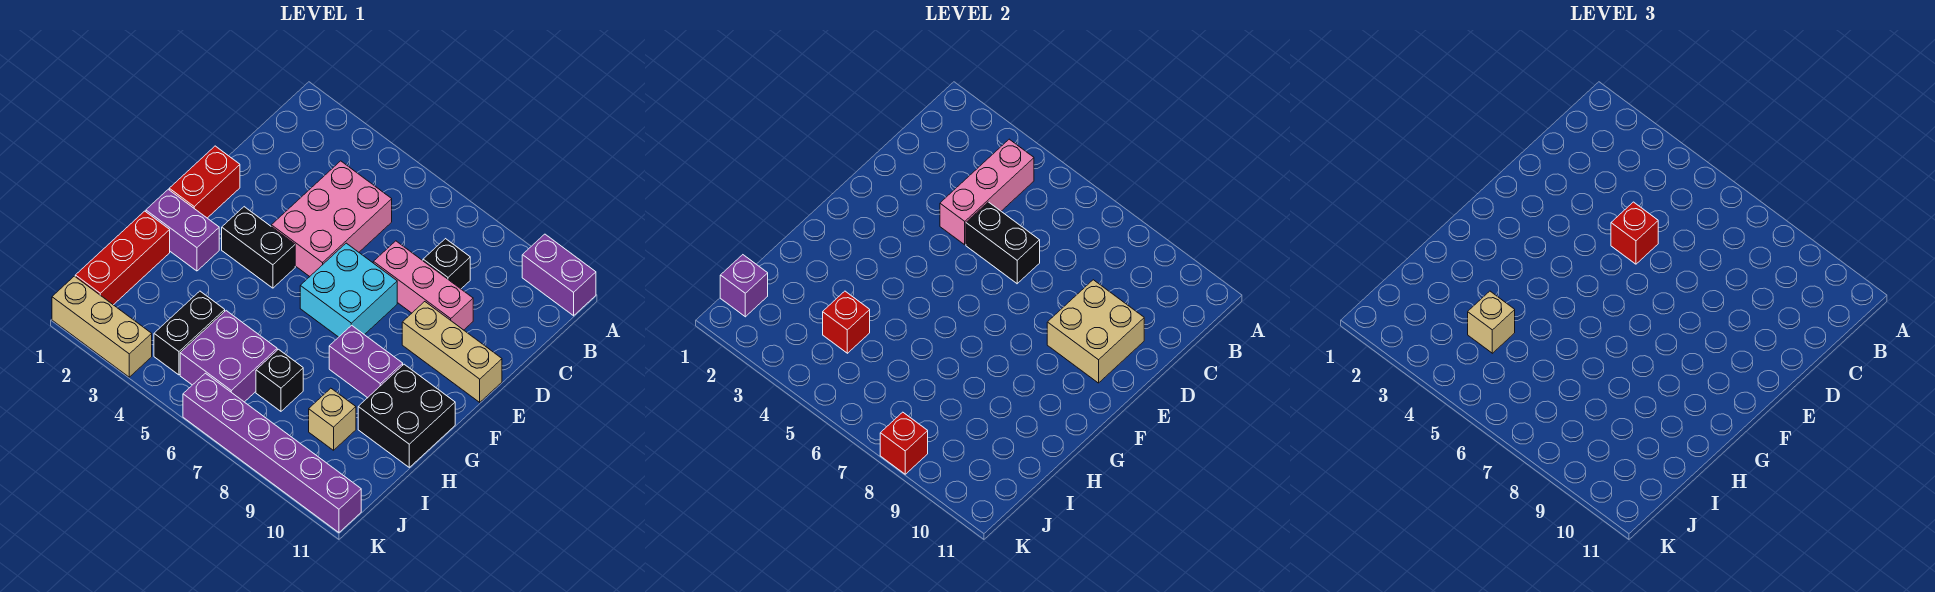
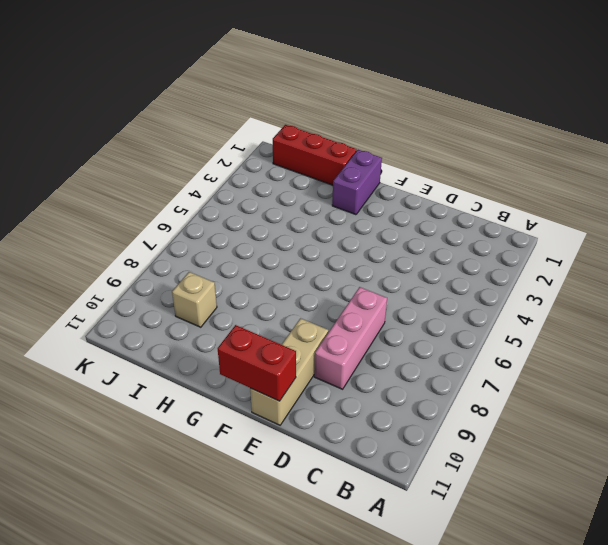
red 1x2 brick [218,325,296,401] -> red 1x2 brick moved to [169,146,240,218]
none -> purple 1x2 brick [522,234,596,316]
none -> pink 2x3 brick [271,161,392,276]
none -> black 1x1 brick [423,239,470,289]

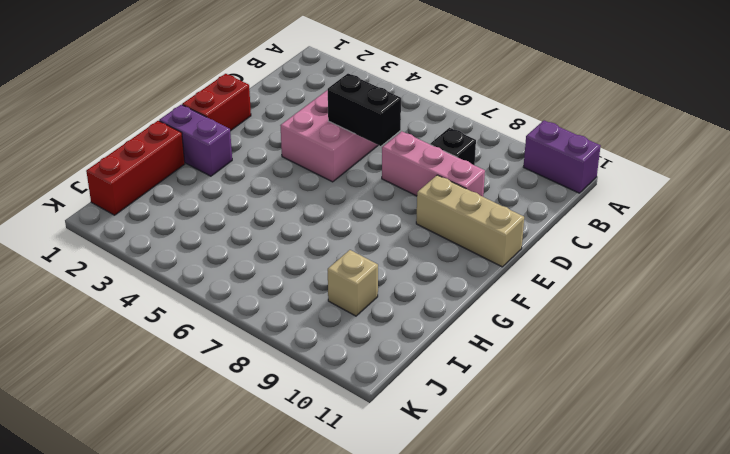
none -> cyan 2x2 brick [300,243,397,337]
none -> black 1x2 brick [222,207,295,288]
none -> purple 1x2 brick [329,325,403,398]

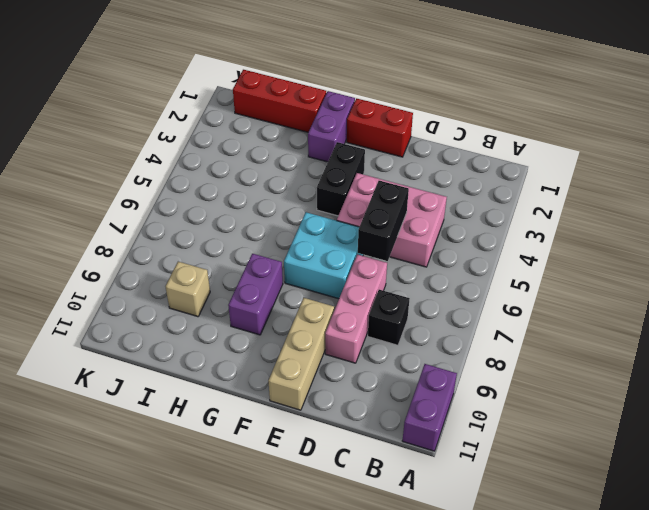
none -> black 2x2 brick [358,364,455,467]
none -> black 1x2 brick [154,291,225,375]
none -> purple 2x2 brick [180,311,277,402]

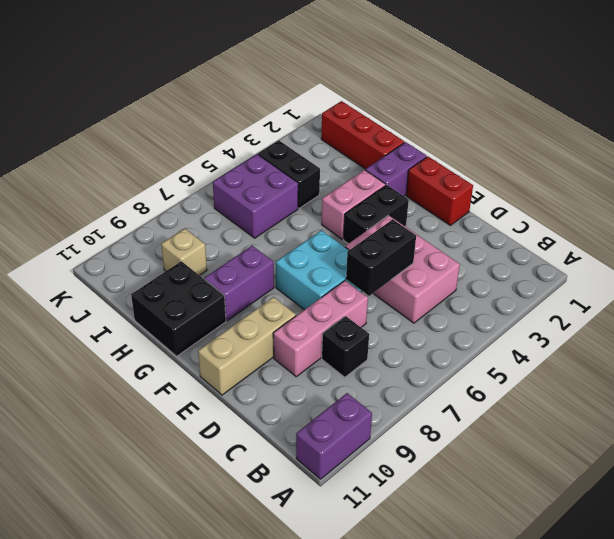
pink 1x2 brick [322,170,386,239] -> none
none -> black 1x1 brick [256,349,303,411]
none -> tan 1x3 brick [52,276,152,377]
none -> purple 1x6 brick [183,373,361,533]

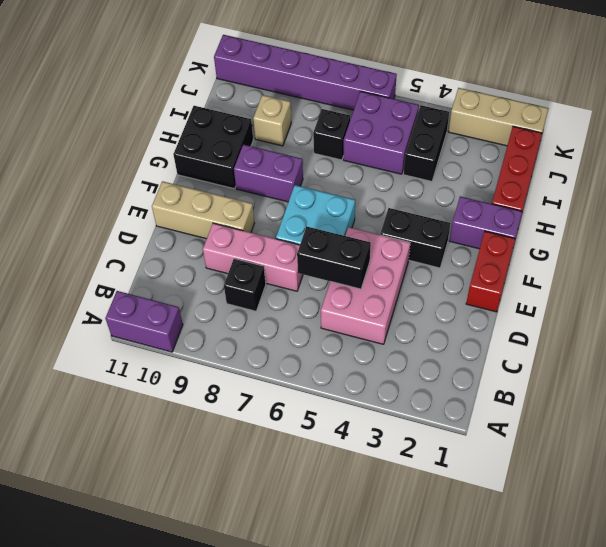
none -> pink 1x3 brick [940,139,1034,245]
none -> tan 2x2 brick [1047,280,1144,383]
none -> red 1x1 brick [823,291,870,353]

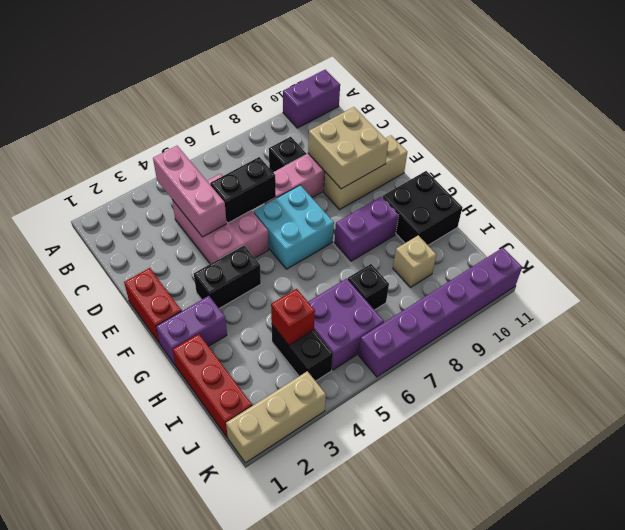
none -> purple 1x1 brick [720,255,768,317]
none -> red 1x1 brick [880,412,928,474]
none -> red 1x1 brick [1611,202,1658,264]

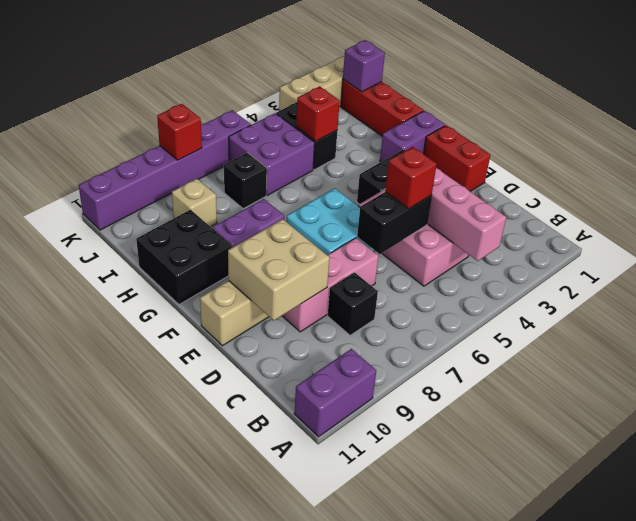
none -> tan 1x1 brick [1468,291,1515,353]

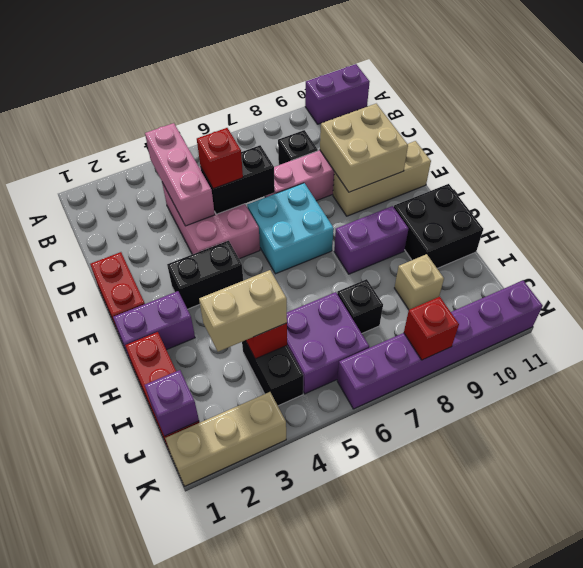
tan 1x2 brick [199,270,287,352] -> tan 1x1 brick [1468,291,1515,353]

